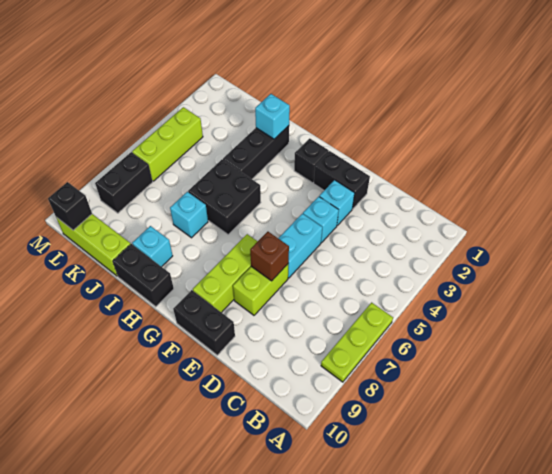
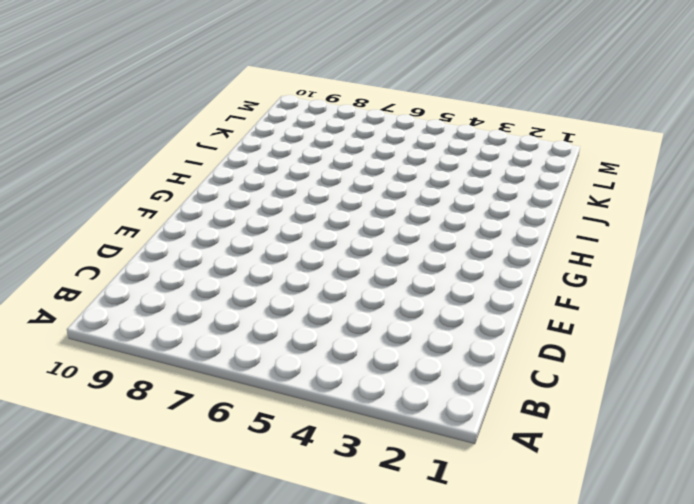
none -> lime 1x3 plate [321,303,393,382]
none -> black 1x2 brick [314,151,370,209]
none -> cyan 1x1 brick [319,180,354,225]

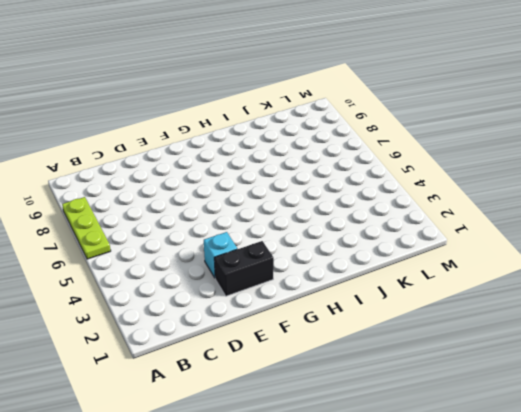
none -> cyan 1x1 brick [303,197,339,243]
none -> cyan 1x2 brick [278,214,322,278]
none -> lime 1x2 brick [233,264,288,315]

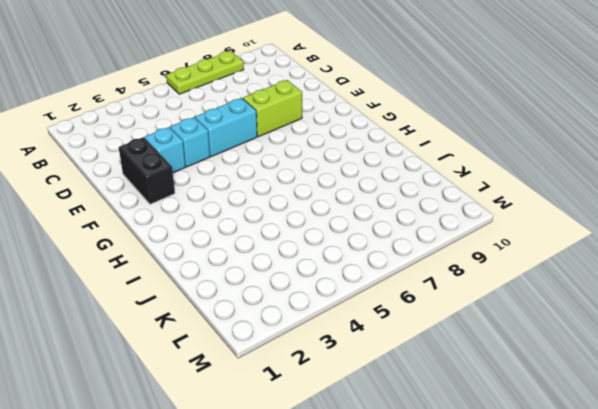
none -> black 1x2 brick [173,290,235,355]
none -> lime 1x3 brick [193,234,258,313]
none -> black 1x1 brick [294,138,329,183]

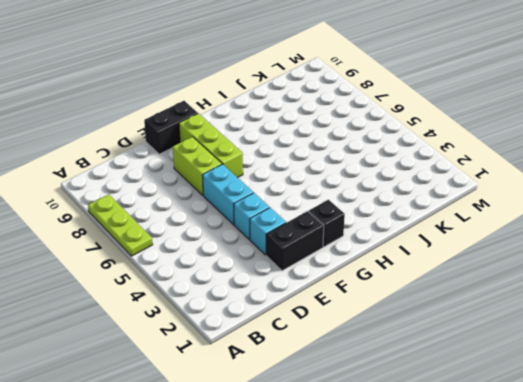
none -> black 2x2 brick [188,159,261,234]
none -> black 1x2 brick [113,244,174,307]
none -> black 1x3 brick [223,126,289,179]

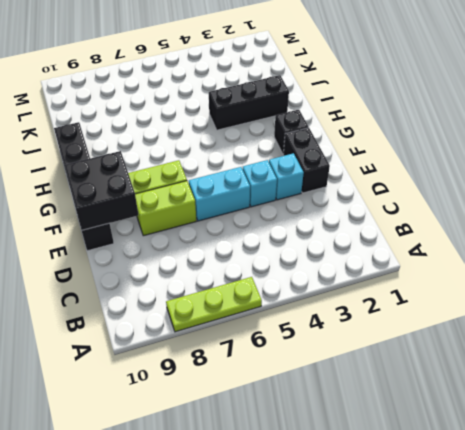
black 2x2 brick [64,151,138,230] -> black 2x2 brick moved to [188,159,261,234]
none -> cyan 1x1 brick [170,192,208,238]
none -> cyan 1x1 brick [132,226,173,267]
none -> lime 1x3 brick [56,214,130,276]

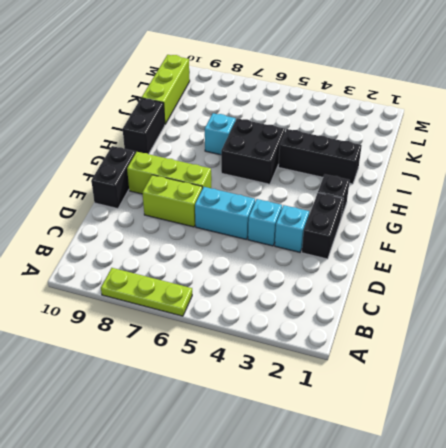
none -> cyan 1x1 brick [132,226,173,267]
none -> lime 1x3 brick [132,107,203,181]
none -> black 1x2 brick [95,152,153,213]

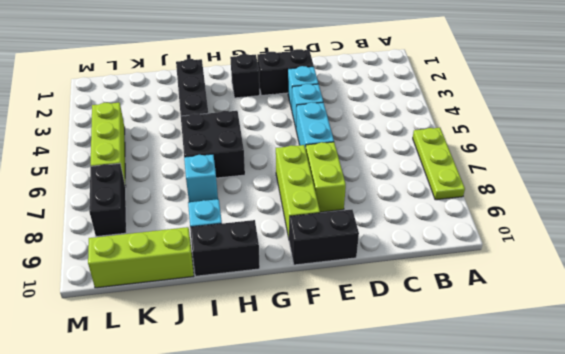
none -> brown 1x1 brick [250,232,289,281]
none -> cyan 1x1 brick [255,94,290,139]
none -> black 1x1 brick [48,182,92,230]

